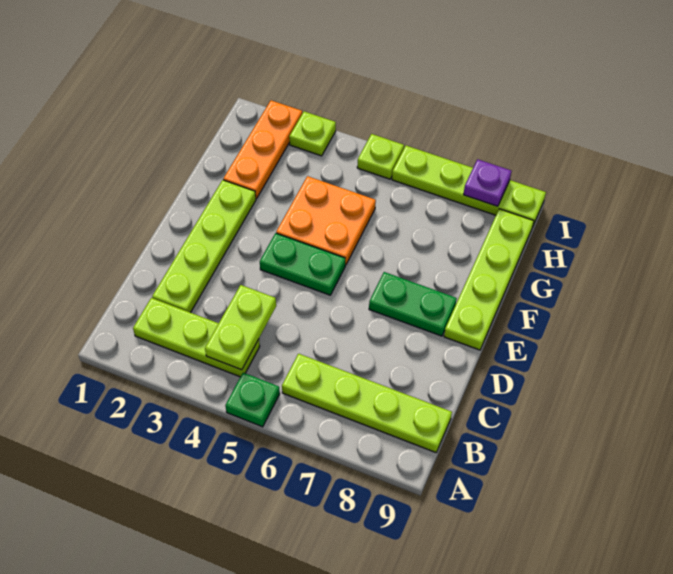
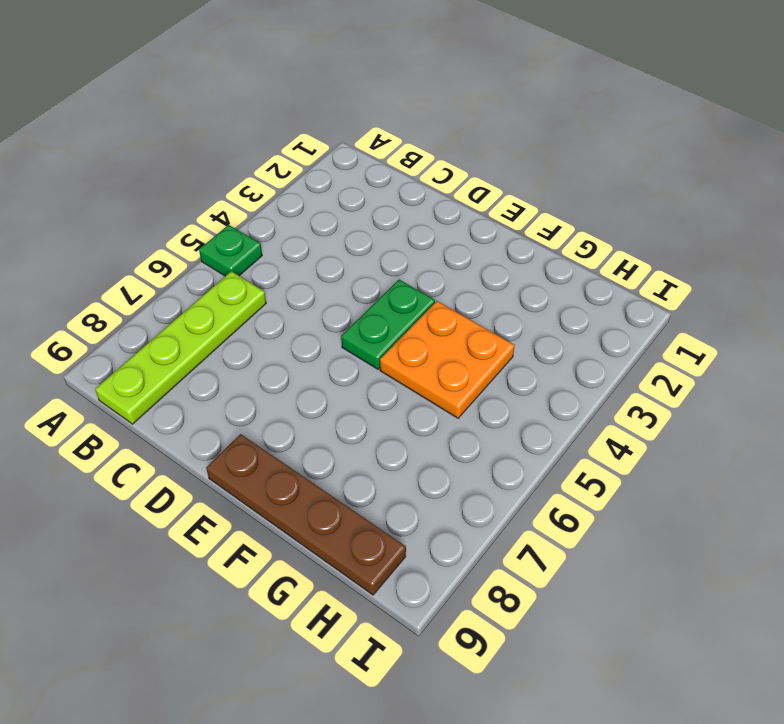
brown 1x4 plate [206,434,406,595] -> lime 1x4 plate [444,209,534,350]
none -> lime 1x3 plate [133,298,260,377]
none -> lime 1x4 plate [152,180,256,313]
none -> green 1x2 plate [369,272,457,336]

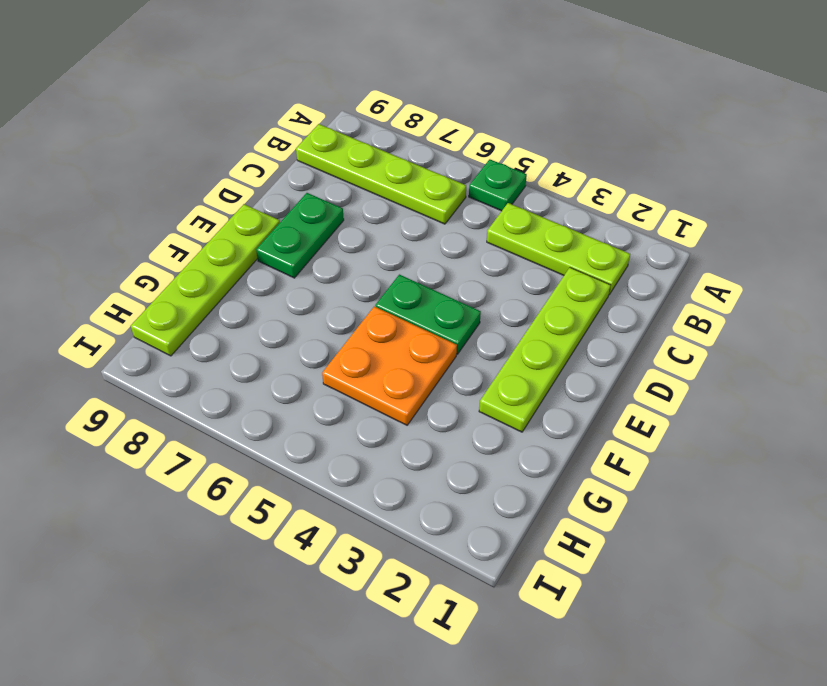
green 1x2 plate [256,193,344,278] -> green 1x2 plate turned to [369,272,457,336]
none -> orange 1x3 plate [223,100,302,199]
none -> lime 1x1 plate [289,111,336,156]
none -> lime 1x1 plate [357,134,404,179]

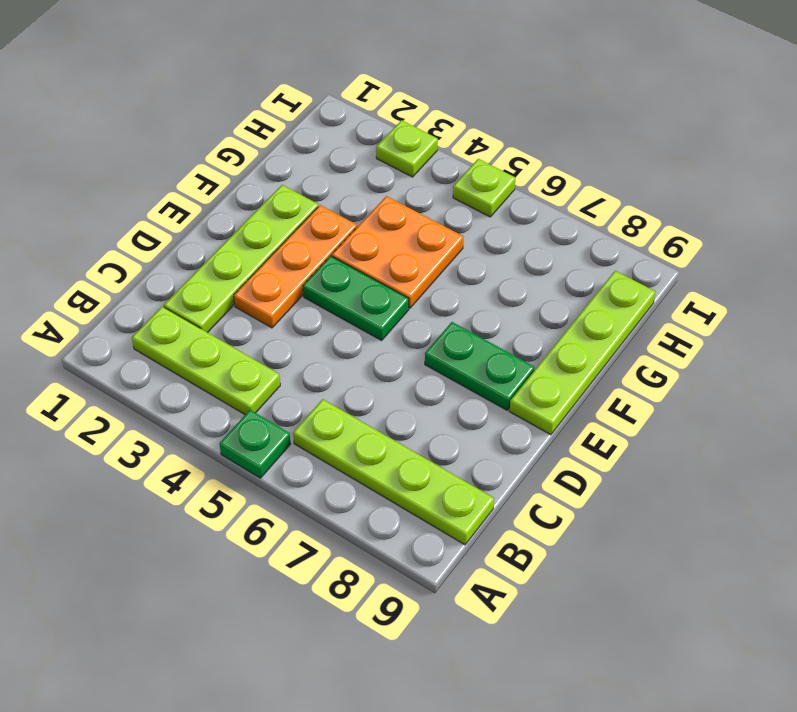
orange 1x3 plate [234,205,357,328] -> orange 1x3 plate moved to [223,100,302,199]
none -> lime 1x4 plate [392,146,546,228]
none -> lime 1x2 plate [205,285,276,370]
none -> purple 1x1 plate [464,159,511,206]

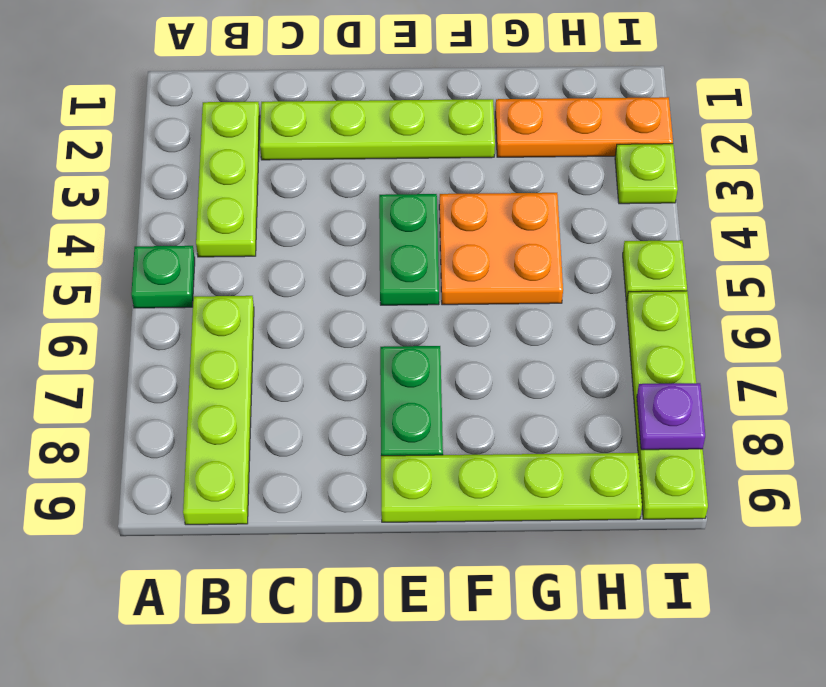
none -> lime 1x2 plate [205,285,276,370]

